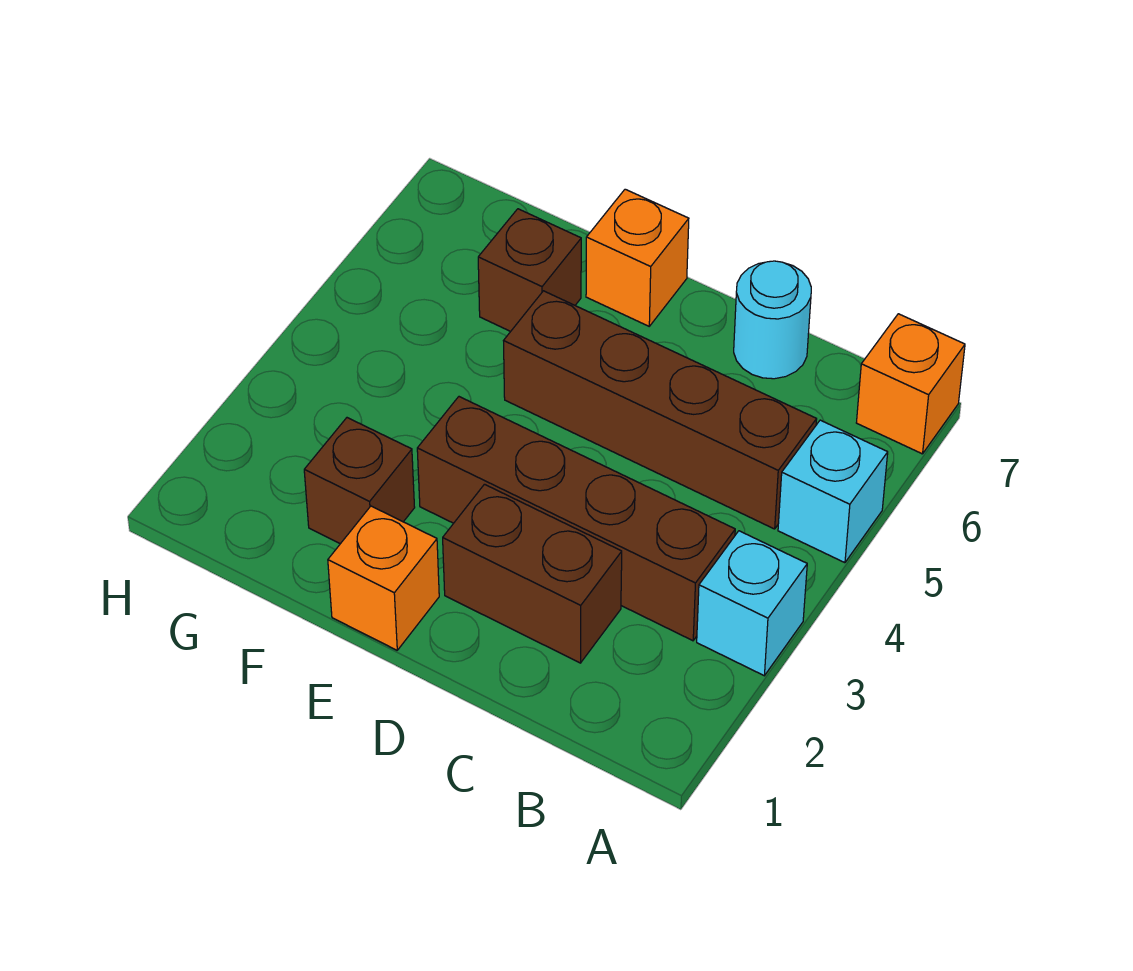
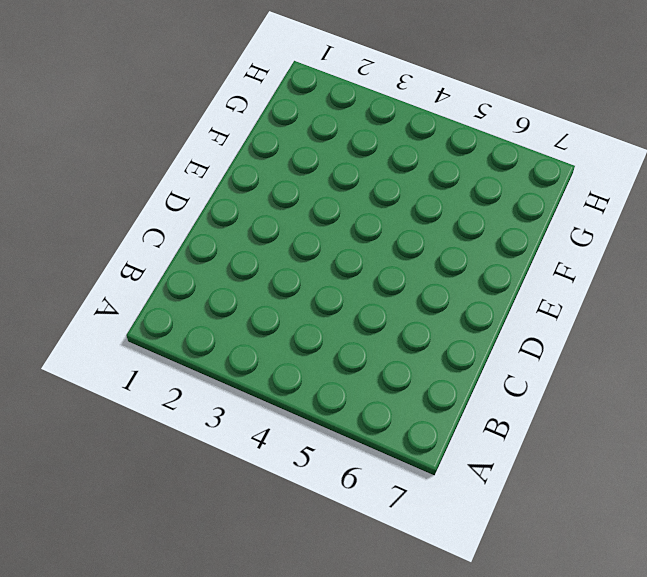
none -> cyan 1x1 brick [697,531,807,676]
none -> cyan 1x1 brick [778,420,888,563]

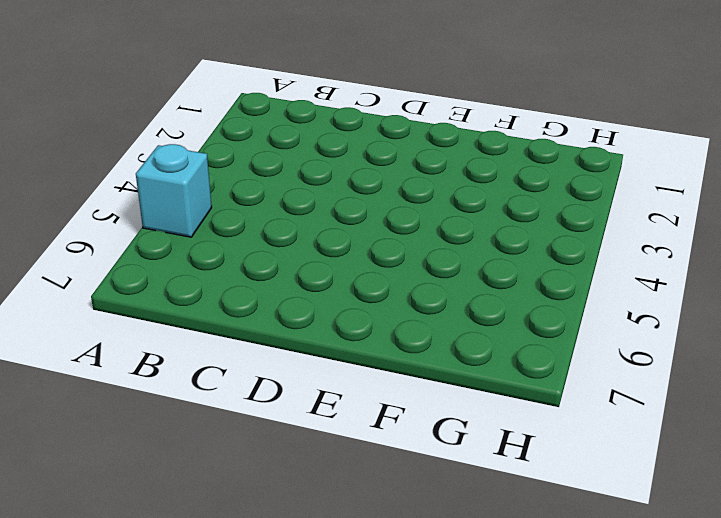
none -> cyan 1x1 brick [697,531,807,676]
none -> orange 1x1 brick [856,314,965,454]

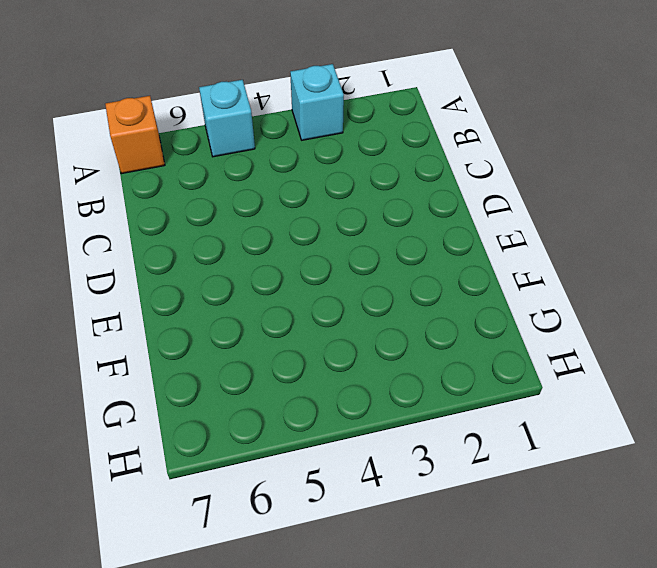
none -> brown 1x4 brick [417,397,735,641]
none -> brown 1x4 brick [504,291,817,529]

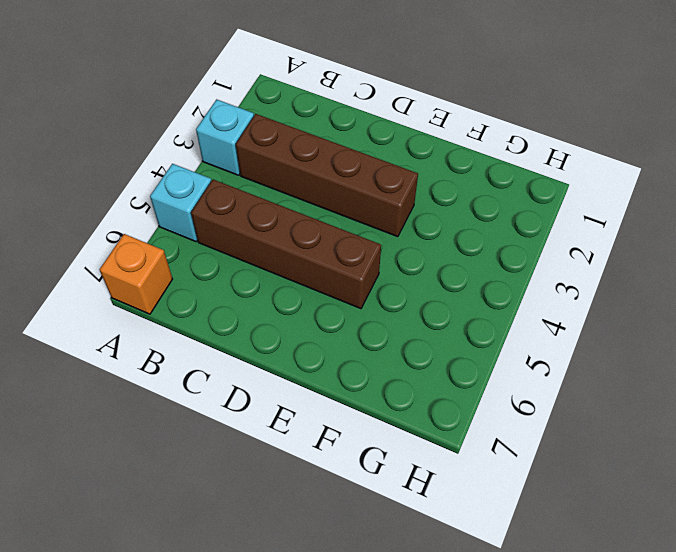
none -> brown 1x2 brick [443,484,622,663]
none -> cyan 1x1 round brick [734,261,811,379]

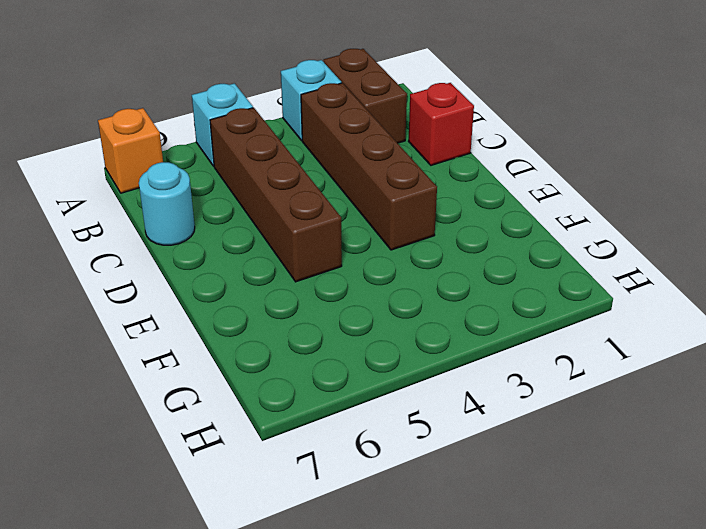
brown 1x2 brick [324,49,407,143] -> brown 1x2 brick moved to [443,484,622,663]
red 1x1 brick [408,83,474,165] -> none
none -> orange 1x1 brick [328,506,439,650]
none -> orange 1x1 brick [586,189,689,326]

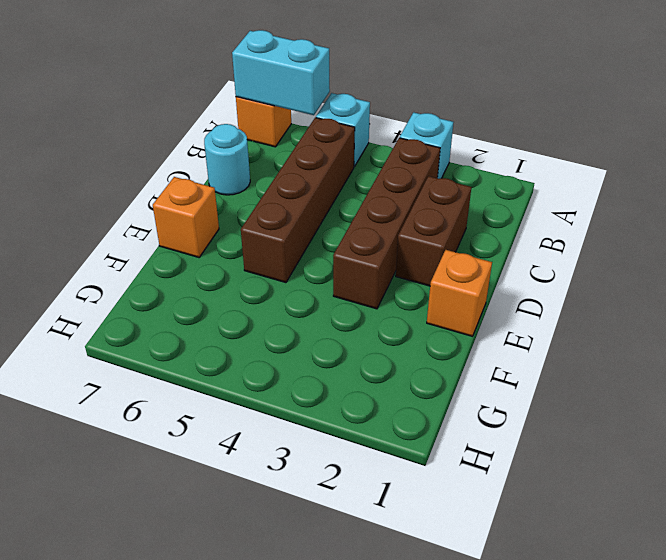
cyan 1x2 brick [232,30,330,115] -> none
none -> brown 1x1 brick [304,418,415,544]
none -> brown 1x1 brick [478,209,581,332]

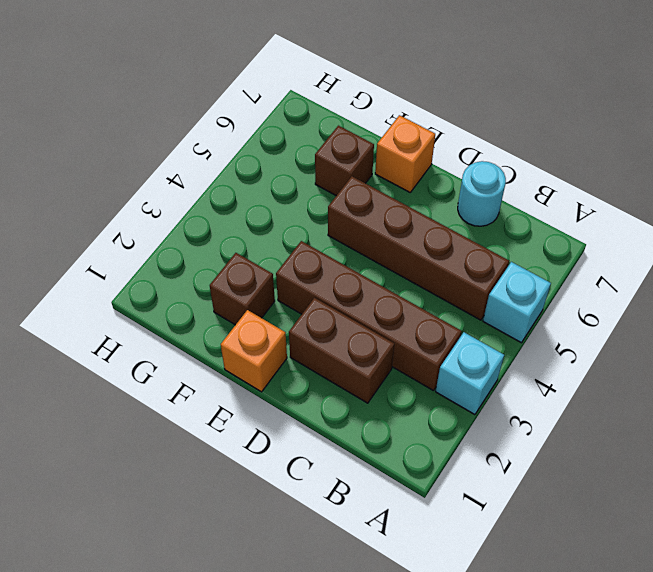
none -> orange 1x1 brick [856,314,965,454]

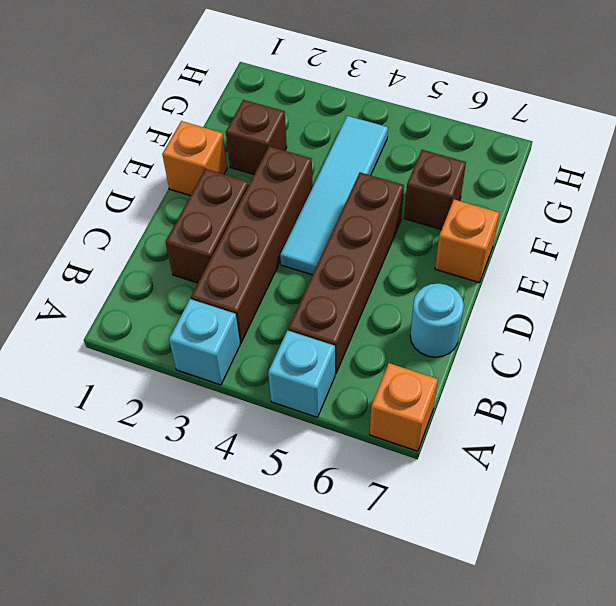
cyan 1x4 tile [280,116,388,275] -> none

